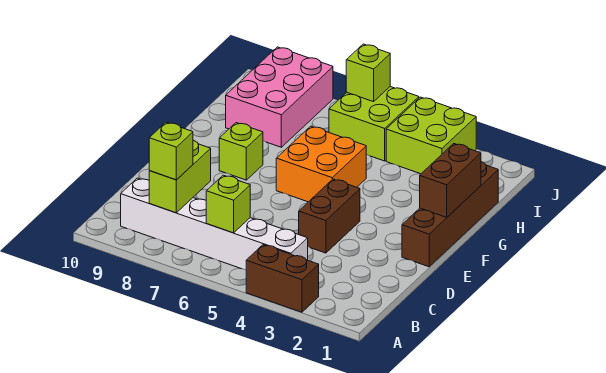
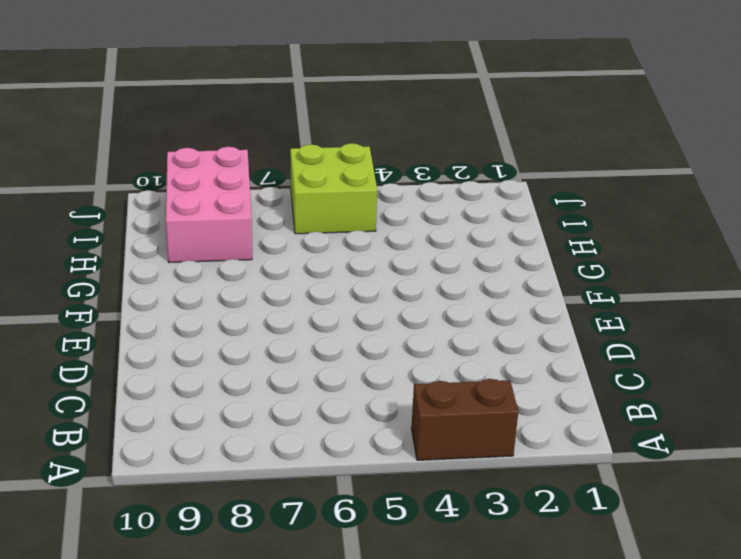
none -> white 1x6 brick [121,178,308,270]
none -> brown 1x2 brick [299,179,360,253]
none -> brown 1x4 brick [402,162,498,267]

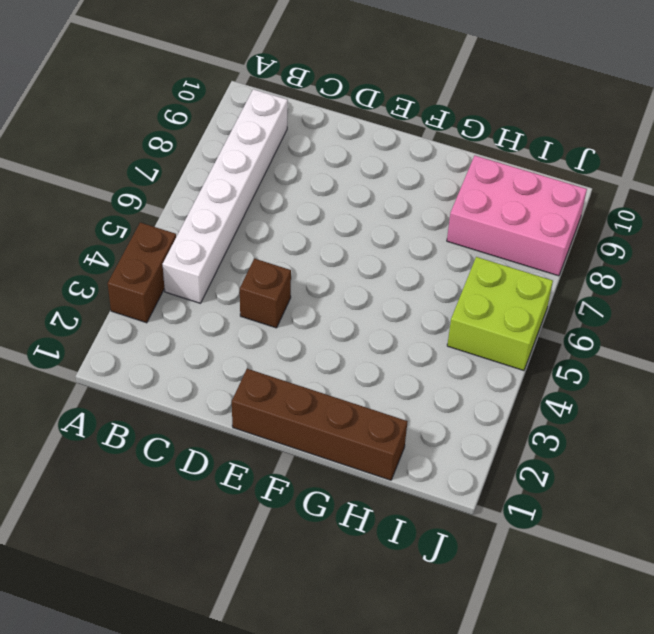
brown 1x1 brick [240,258,291,328] -> brown 1x2 brick [299,179,360,253]
none -> orange 2x2 brick [276,126,366,202]
none -> lime 1x1 brick [219,123,263,180]
none -> lime 2x2 brick [386,97,476,174]

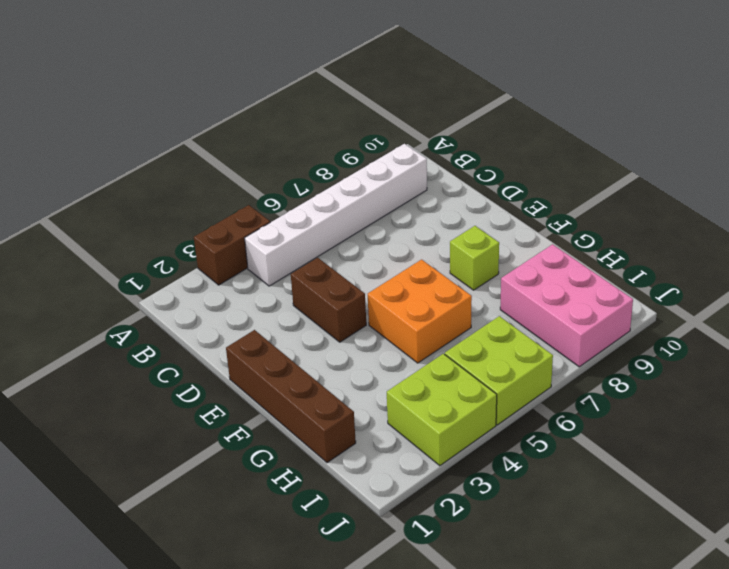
none -> lime 1x1 brick [206,175,250,233]
none -> lime 1x2 brick [149,140,211,213]
none -> brown 1x2 brick [420,144,481,217]

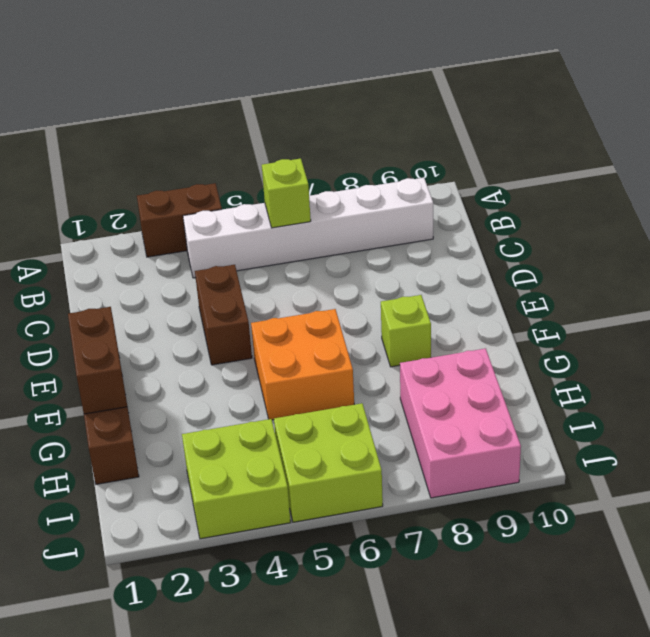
none -> lime 1x2 brick [149,140,211,213]
none -> lime 1x1 brick [346,44,390,102]
none -> lime 1x1 brick [149,122,193,180]

